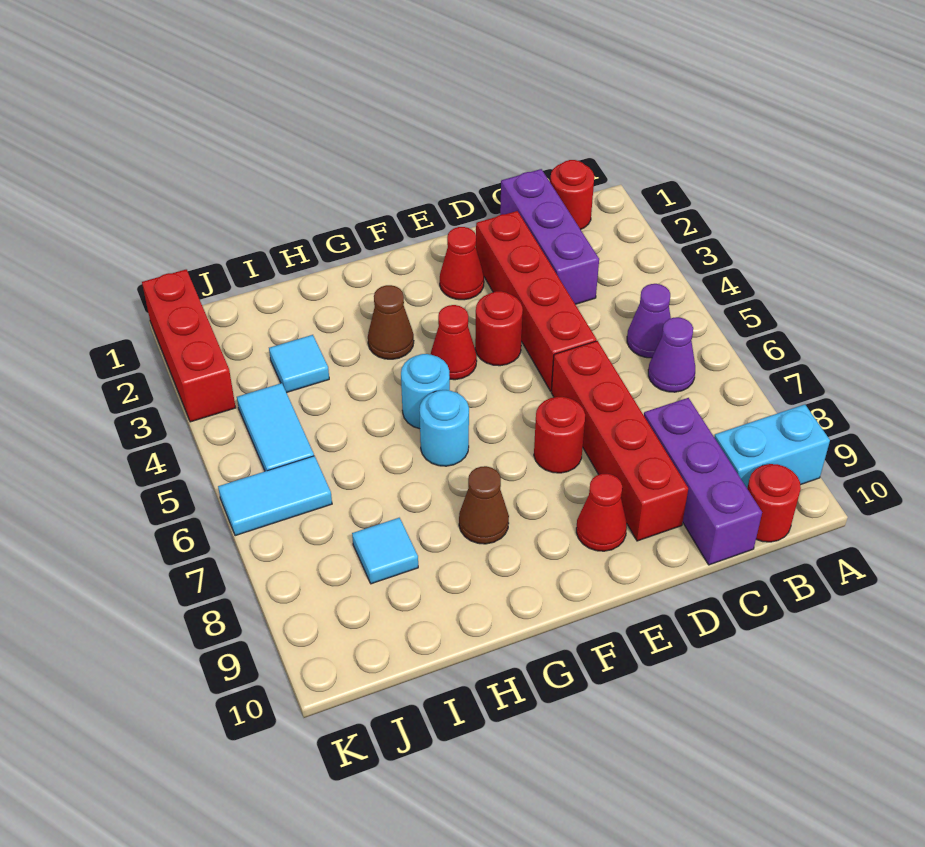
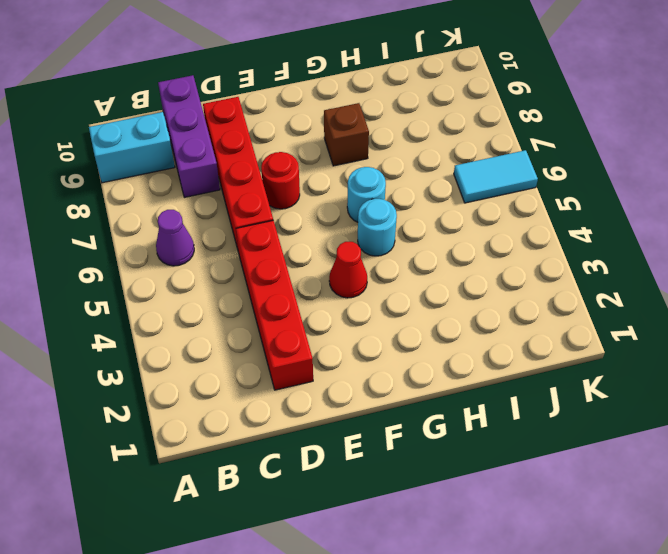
brown 1x1 brick [324,103,369,166] -> brown 1x1 cone [459,466,509,544]
none -> red 1x1 round brick [550,160,594,229]
none -> purple 1x1 cone [627,284,671,358]
none -> red 1x1 round brick [747,464,801,542]

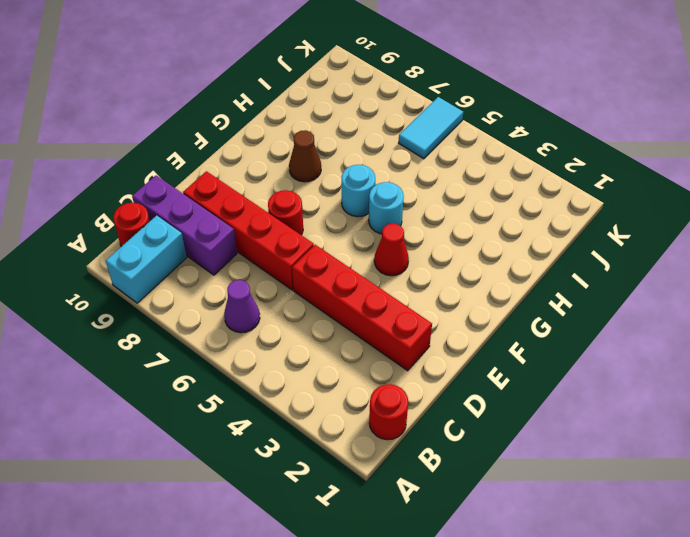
none -> purple 1x1 cone [627,284,671,358]
none -> purple 1x3 brick [500,169,599,304]
none -> red 1x1 cone [440,227,484,300]

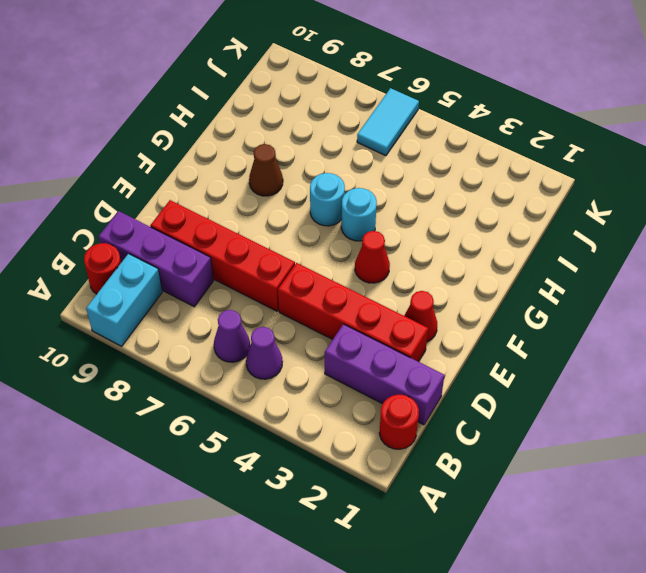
none -> red 1x1 round brick [475,291,523,366]
none -> red 1x1 round brick [534,397,585,473]
none -> red 1x1 cone [576,474,627,551]

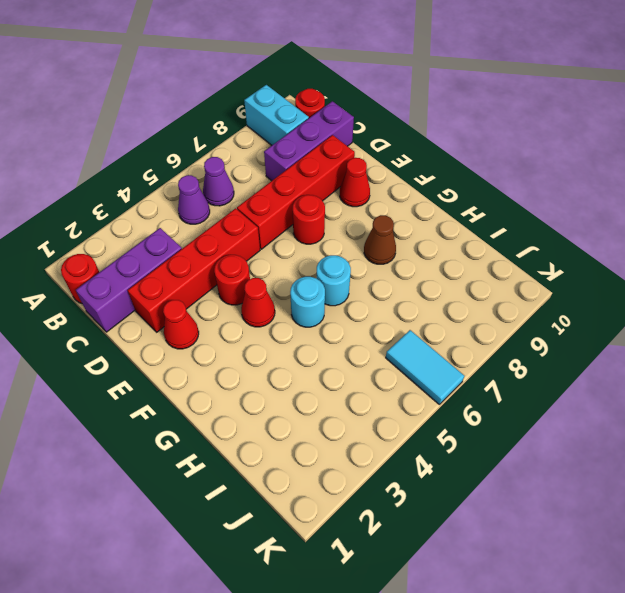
none -> brown 1x1 cone [368,285,414,359]
none -> cyan 1x1 tile [269,335,329,393]
none -> cyan 1x1 tile [352,518,418,584]

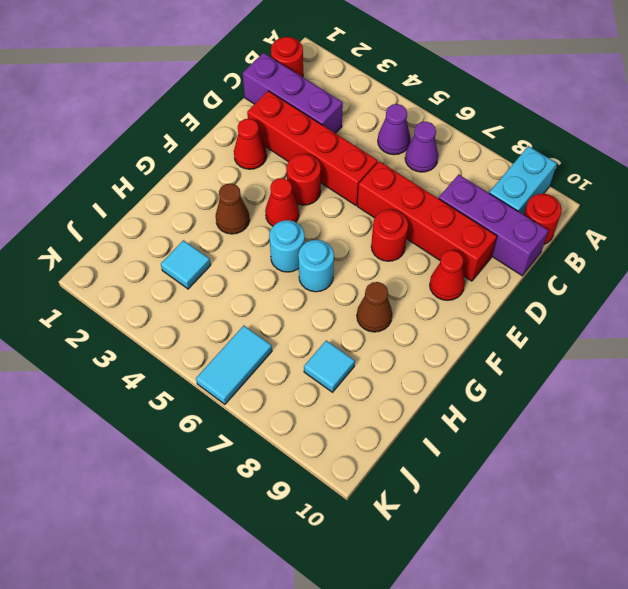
none -> cyan 1x2 tile [237,383,314,471]
none -> red 1x3 brick [142,269,236,422]

